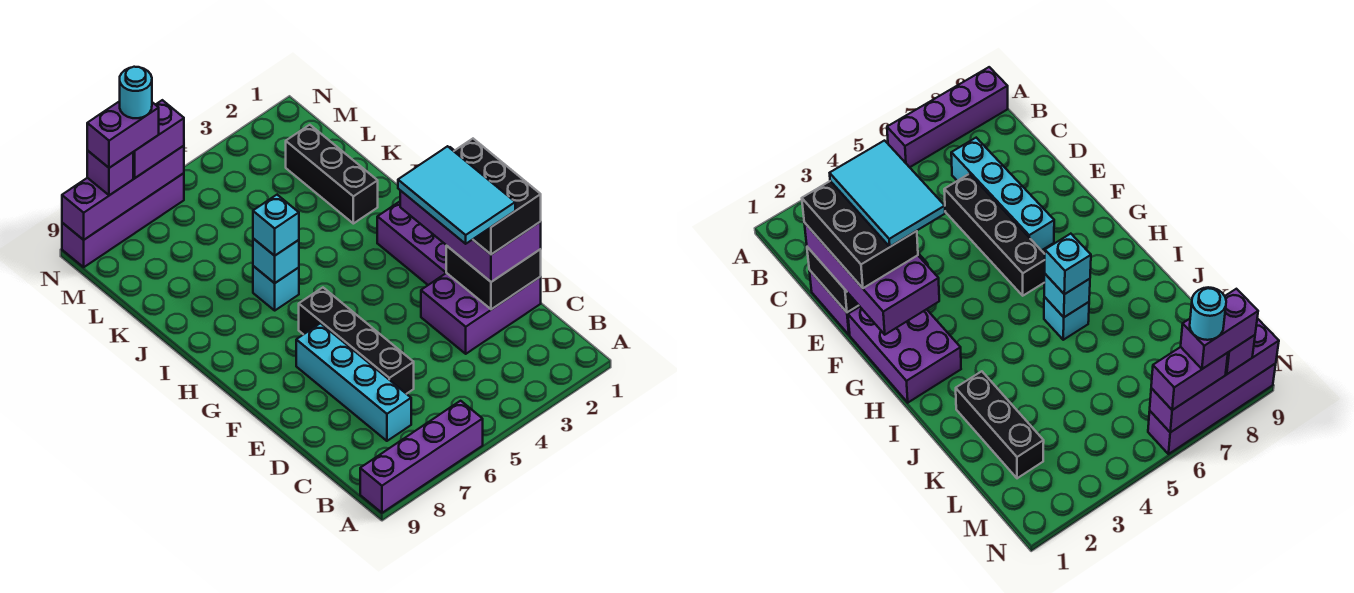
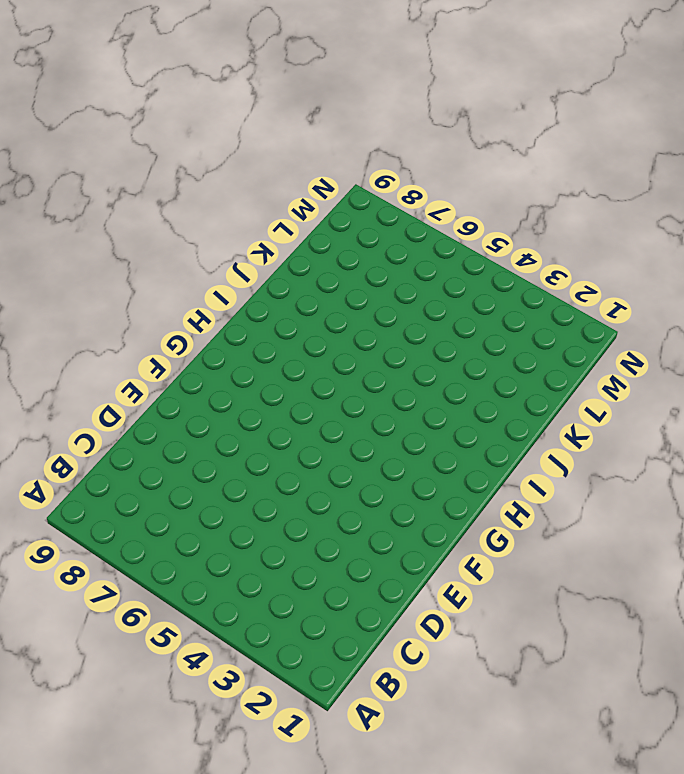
none -> purple 1x4 brick [360,401,483,513]
none -> cyan 1x4 brick [296,323,411,441]
none -> purple 2x3 brick [421,273,541,354]

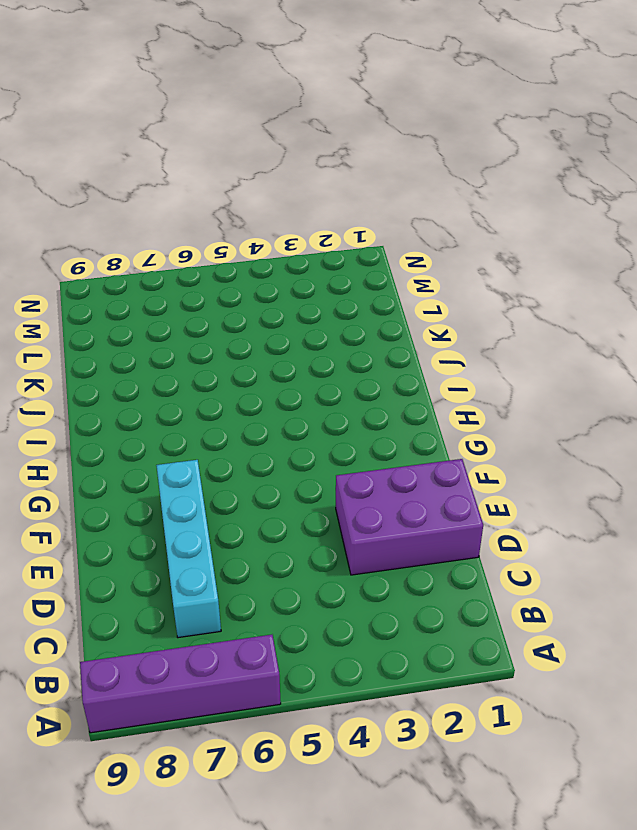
none -> black 1x4 brick [299,288,414,394]
none -> purple 2x3 brick [377,202,446,285]
none -> cyan 1x1 brick [253,266,299,310]

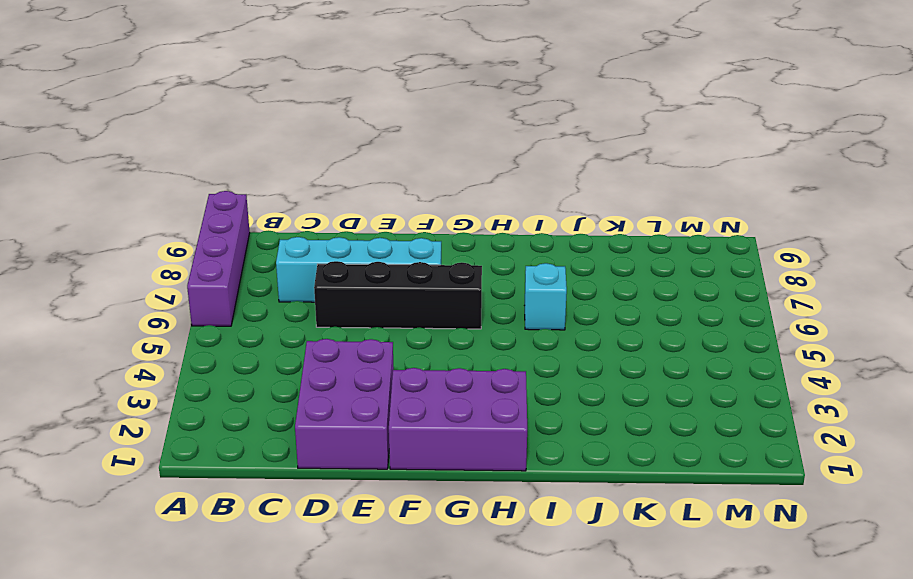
none -> black 1x3 brick [286,125,378,224]
none -> purple 1x4 brick [62,173,184,267]
none -> black 2x2 brick [446,246,541,309]

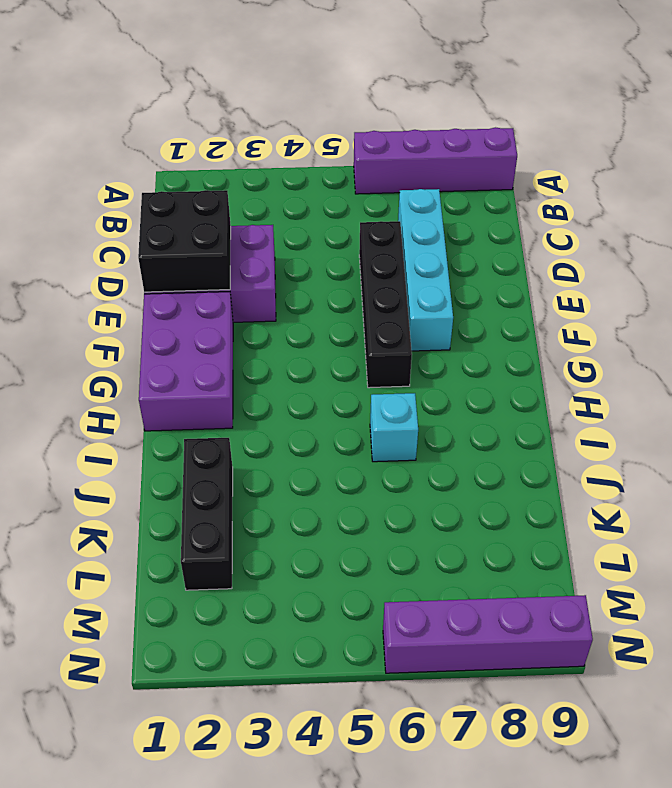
none -> cyan 1x1 brick [253,238,299,283]
none -> purple 1x4 brick [62,146,184,240]
none -> purple 2x4 brick [400,147,541,282]

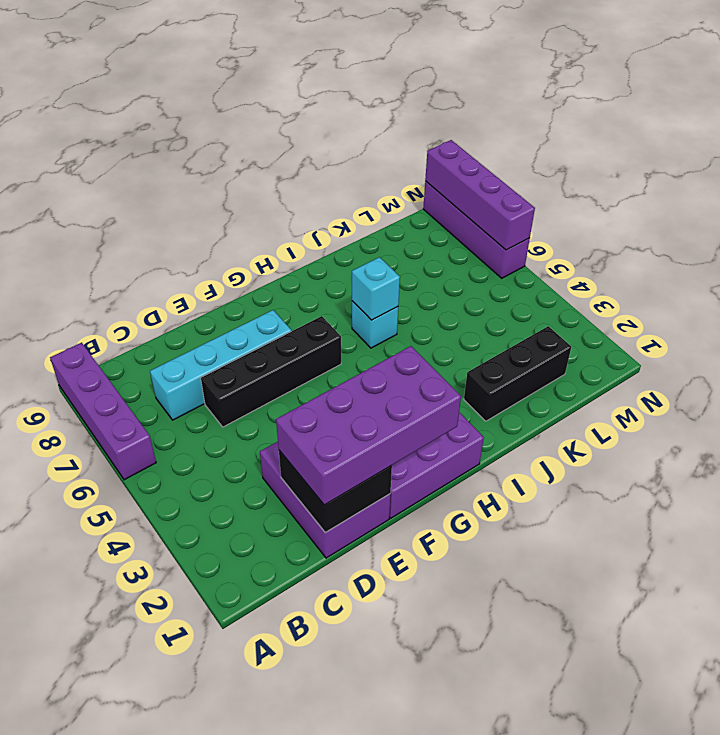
none -> cyan 1x1 brick [253,195,299,256]
none -> purple 1x2 brick [133,100,184,178]
none -> purple 1x1 brick [87,150,133,195]

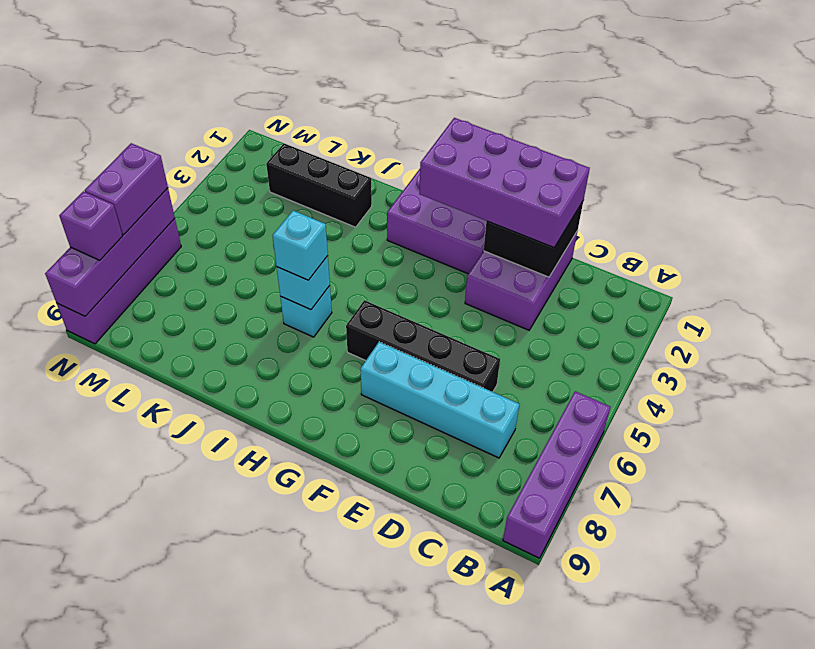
none -> black 2x3 brick [454,139,541,254]
none -> purple 1x2 brick [87,101,159,168]
none -> cyan 2x3 tile [398,146,515,244]

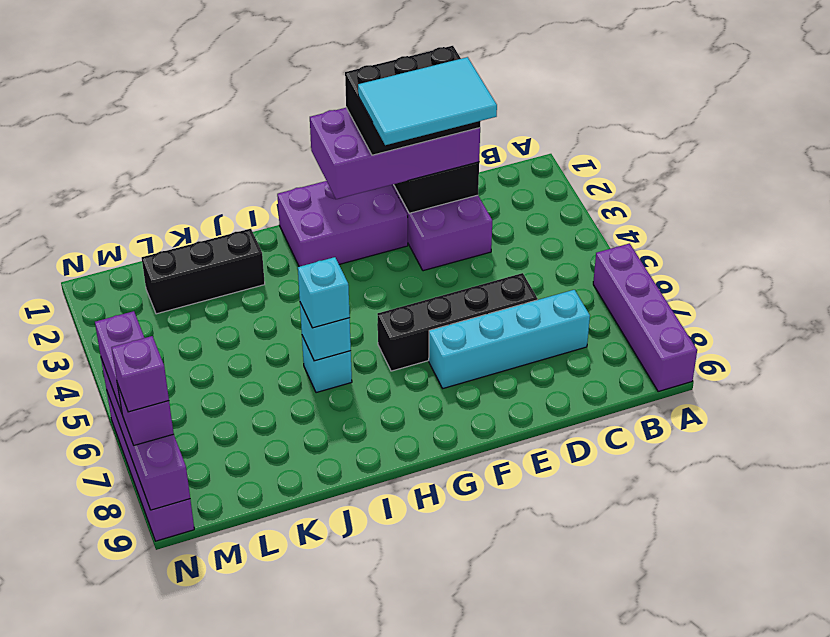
purple 1x1 brick [111,336,169,412] -> purple 1x2 brick [87,101,159,168]
none -> cyan 1x1 round brick [120,67,152,118]

